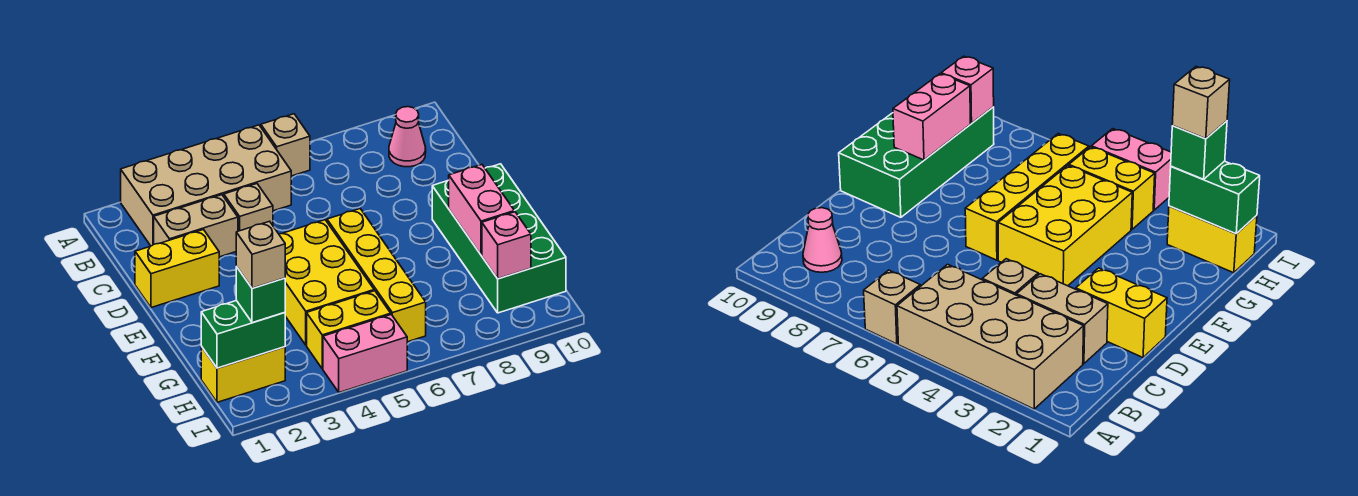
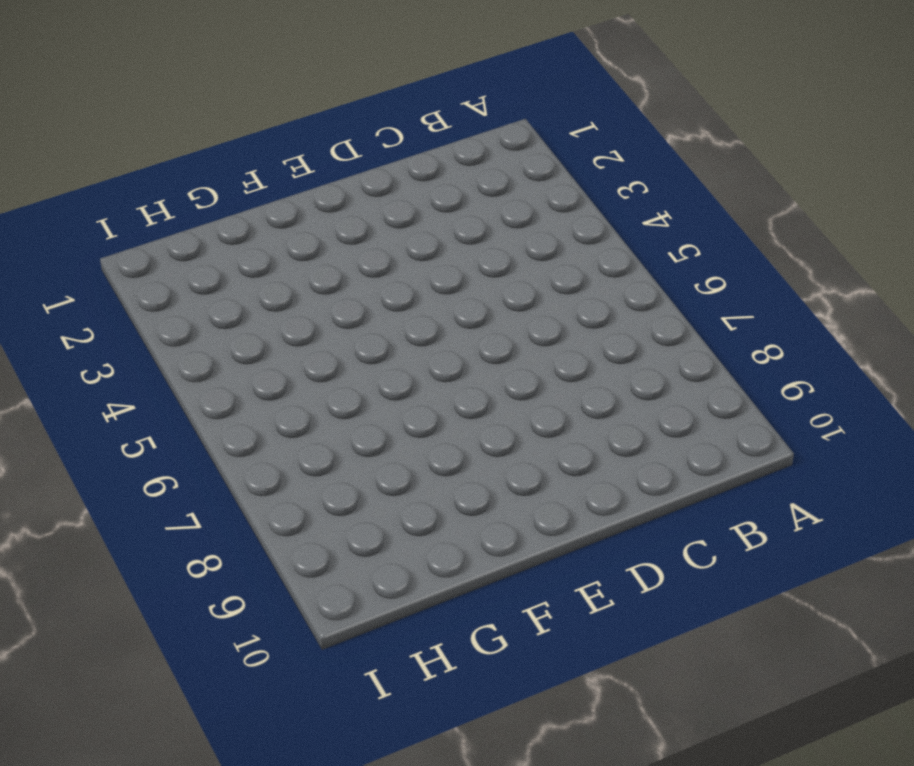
none -> tan 2x4 brick [121,125,291,246]
none -> tan 1x1 brick [261,114,310,176]
none -> pink 1x1 cone [389,107,426,167]

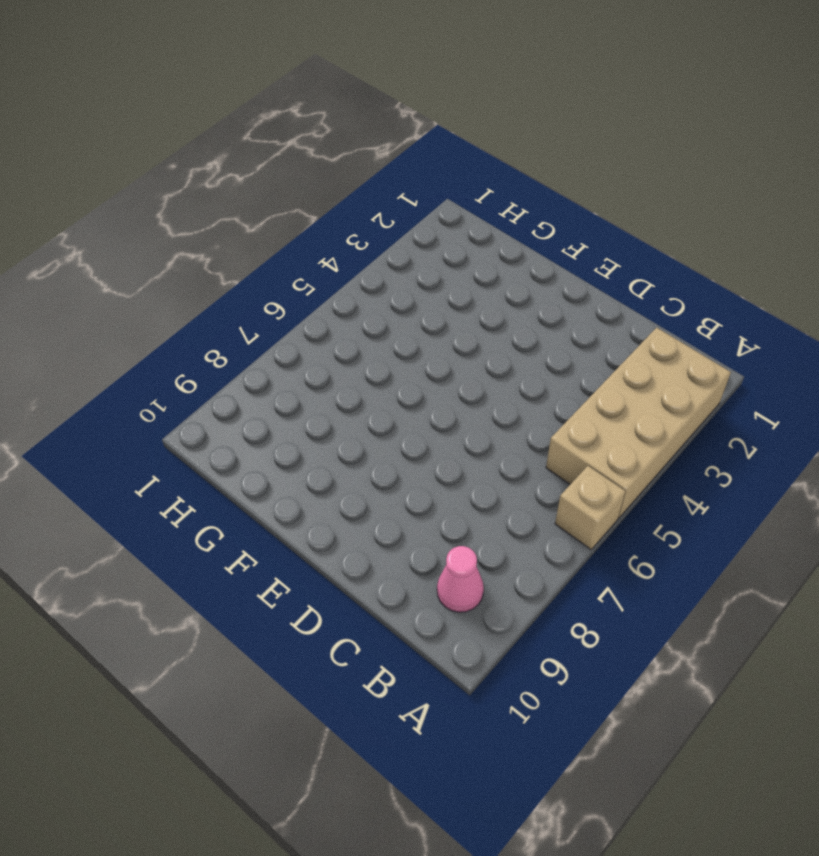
none -> tan 1x2 brick [154,195,238,257]
none -> tan 1x1 brick [224,184,273,231]
none -> yellow 1x2 brick [135,230,219,308]

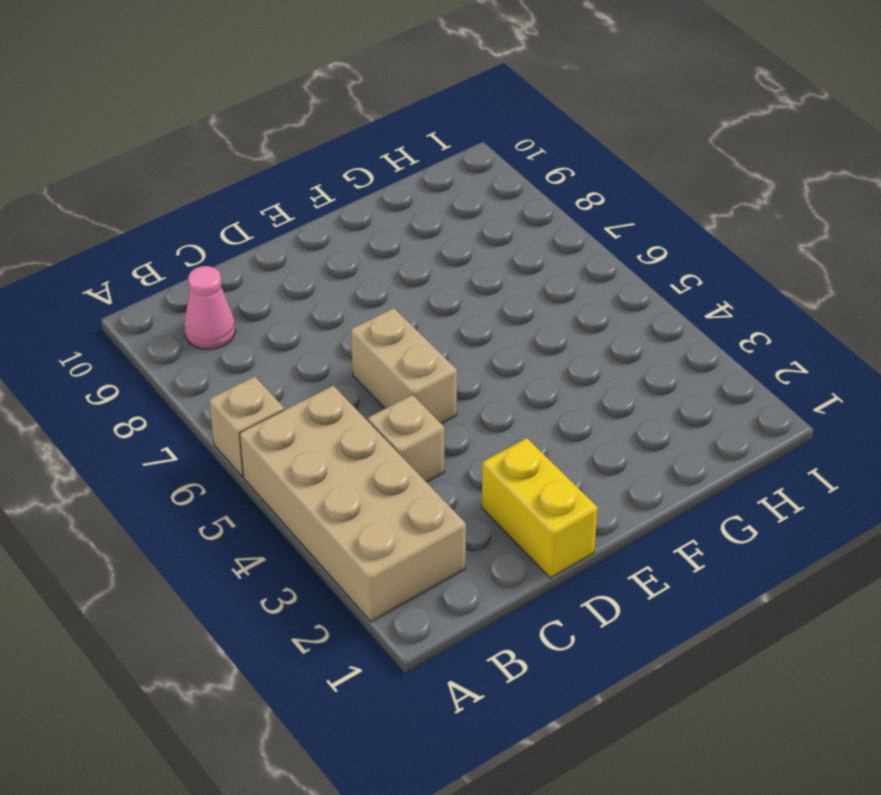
tan 1x2 brick [351,308,457,424] -> tan 1x2 brick moved to [154,195,238,257]
none -> yellow 2x3 brick [279,220,374,345]
none -> yellow 1x4 brick [327,209,426,342]
none -> green 2x4 brick [432,164,566,313]

